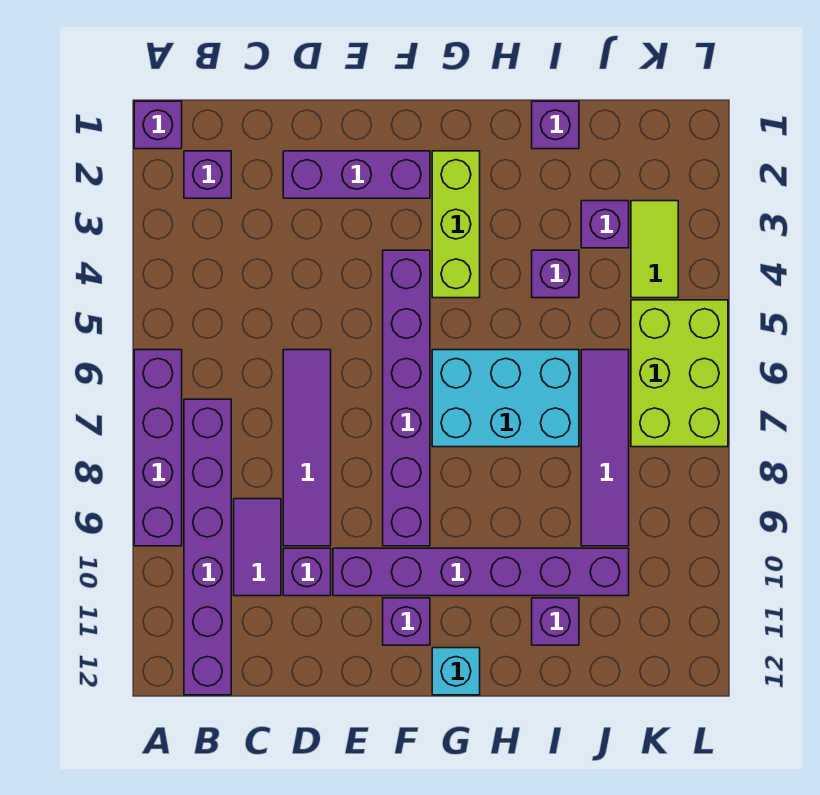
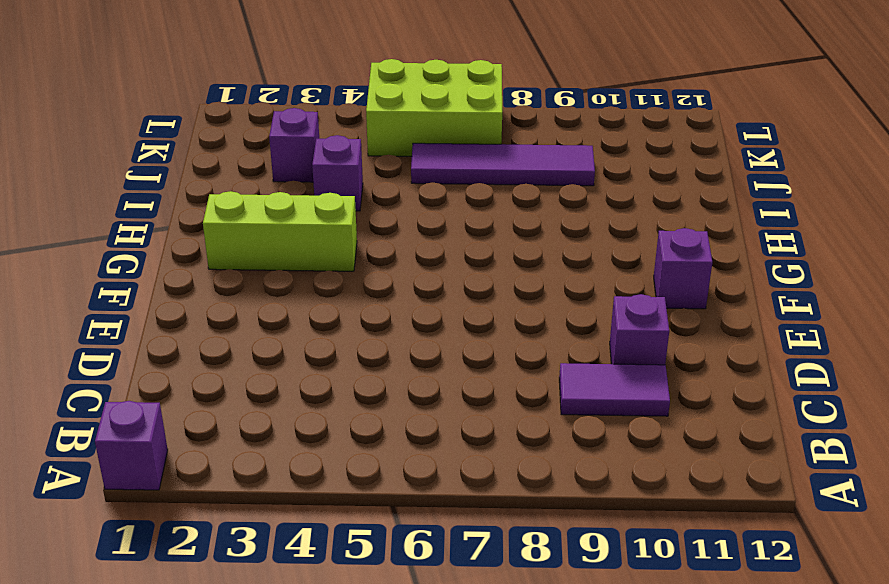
none -> purple 1x4 brick [134,350,182,546]
none -> purple 1x1 brick [184,151,231,198]
none -> purple 1x6 brick [184,399,231,695]

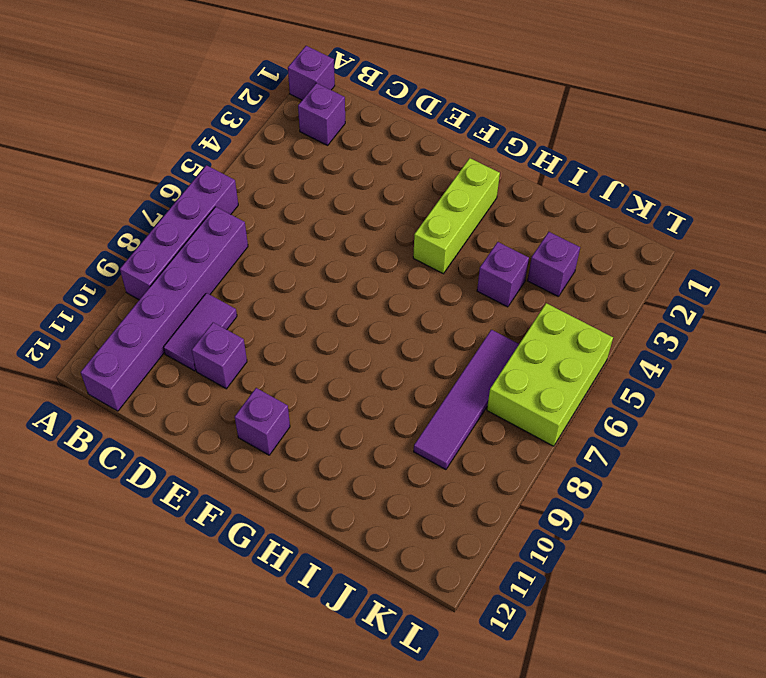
none -> purple 1x3 brick [283,151,430,198]
none -> purple 1x4 tile [283,350,331,546]
none -> purple 1x6 brick [333,548,629,596]

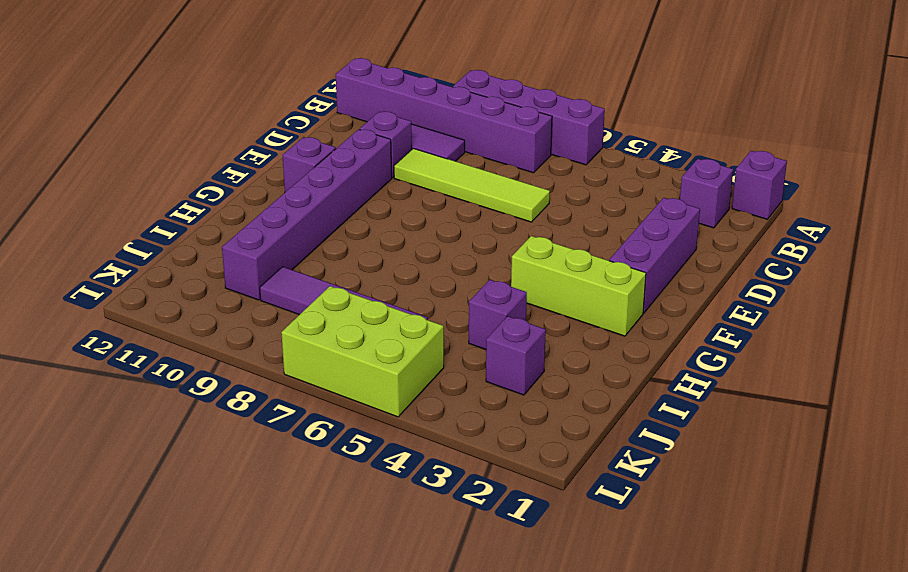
lime 1x4 tile [394,148,550,222] -> purple 1x4 tile [283,350,331,546]
none -> purple 1x6 brick [383,250,430,546]
none -> cyan 2x3 brick [432,350,579,447]
none -> cyan 1x1 brick [432,648,480,695]

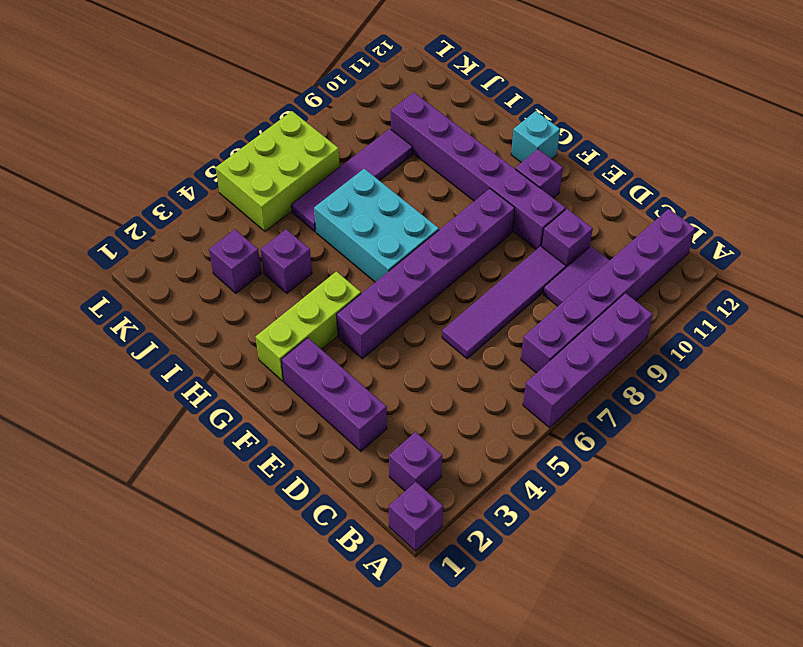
none -> purple 1x1 brick [532,101,579,149]
none -> purple 1x1 brick [532,598,579,645]
none -> lime 1x2 tile [631,201,678,298]

